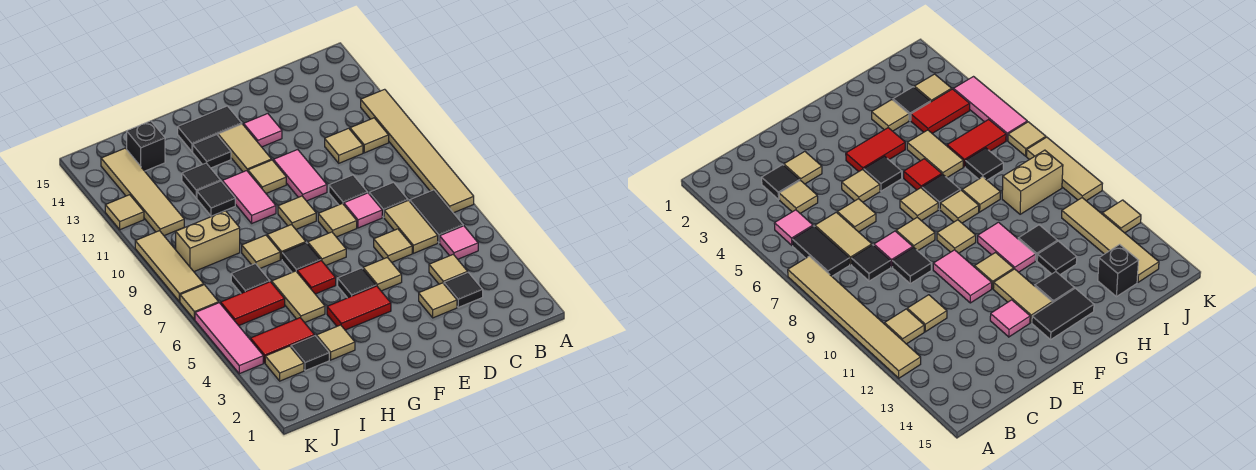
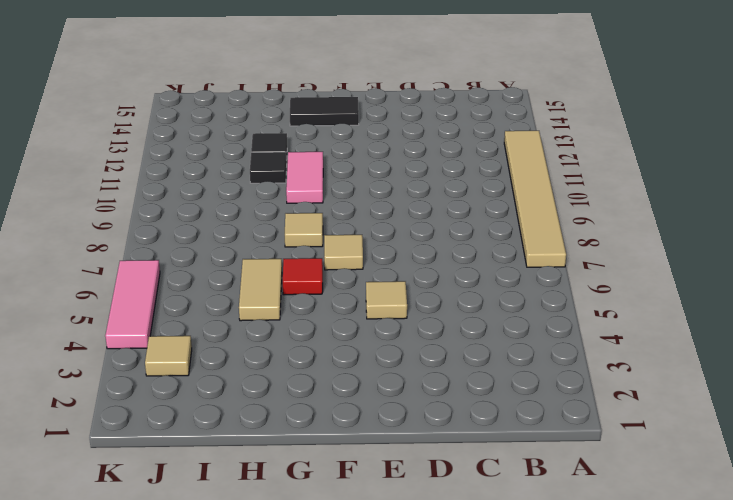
none -> pink 1x1 tile [440,226,478,259]
none -> black 1x2 tile [410,190,463,243]
none -> tan 1x1 tile [350,118,389,153]
none -> black 1x1 tile [444,273,483,307]

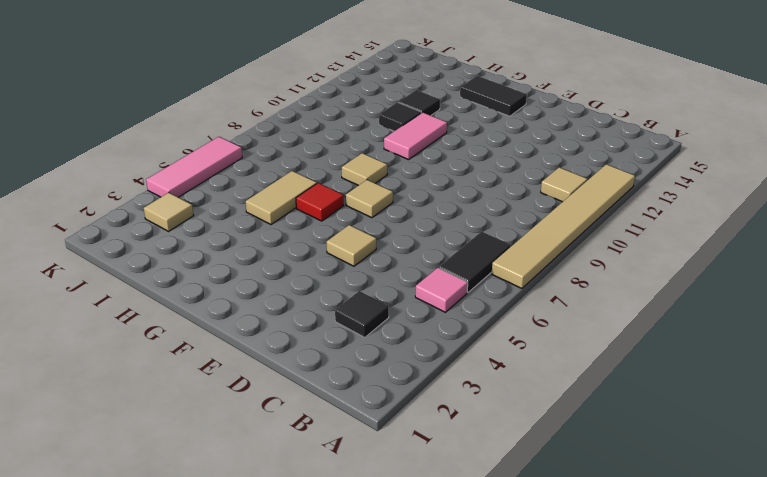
none -> tan 1x1 tile [429,254,468,284]
none -> tan 1x2 tile [384,200,438,253]
none -> black 1x1 tile [369,182,408,217]
none -> tan 1x1 tile [325,128,363,163]

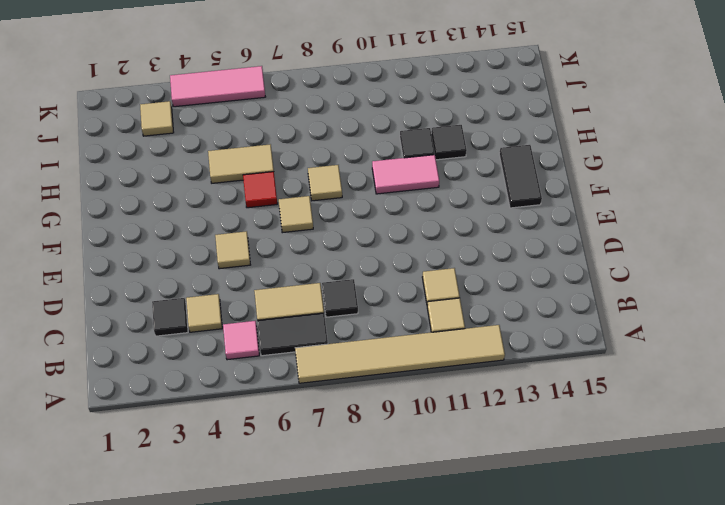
none -> tan 1x1 tile [419,283,457,318]
none -> tan 1x1 tile [374,229,412,262]
none -> pink 1x1 tile [344,193,382,228]
none -> black 1x1 tile [329,175,367,205]

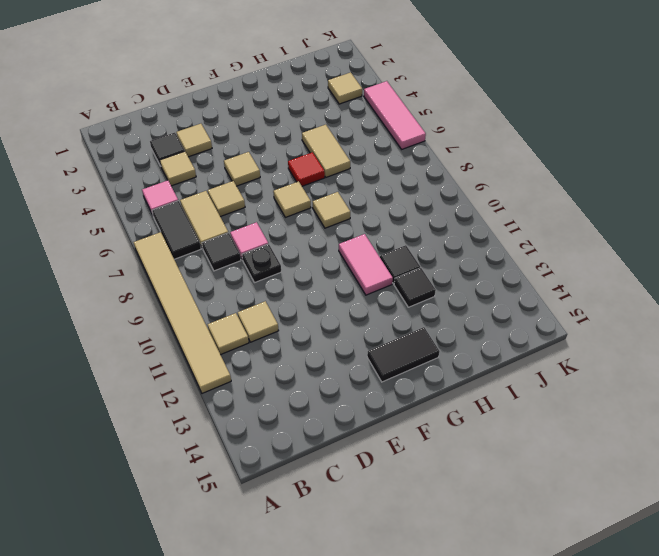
black 1x1 plate [242,244,281,283] -> black 1x1 tile [329,175,367,205]
none -> tan 1x1 tile [318,204,357,237]
none -> pink 1x2 tile [273,149,327,201]
none -> pink 1x1 tile [244,114,282,147]
none -> red 1x2 tile [327,286,391,330]

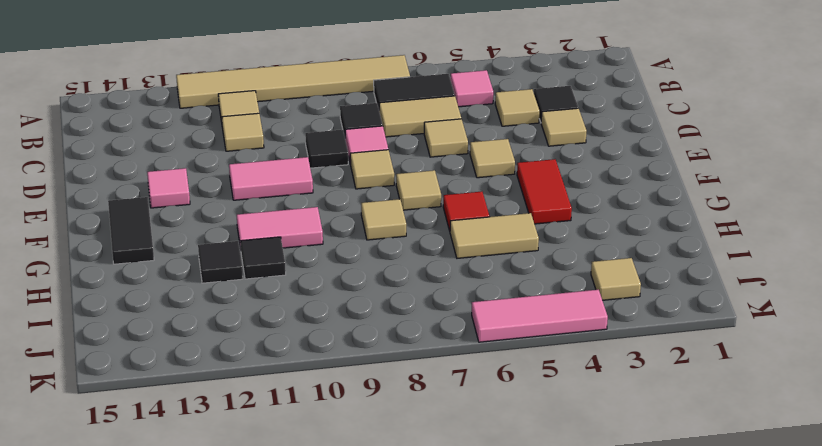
none -> black 1x1 tile [338,268,376,298]
none -> tan 1x1 tile [278,196,316,229]
none -> tan 1x1 tile [248,160,286,193]
none -> tan 1x2 tile [218,124,272,172]

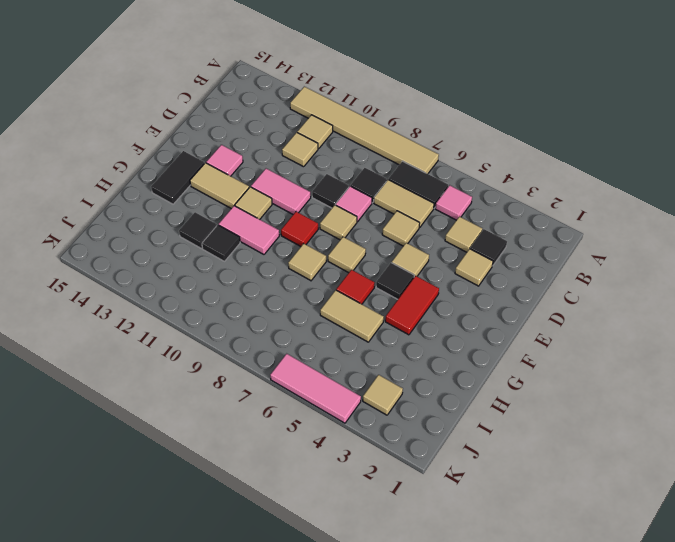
red 1x1 tile [281,212,318,246] -> tan 1x1 tile [278,196,316,229]
none -> black 1x1 tile [282,243,321,272]
none -> black 1x1 tile [193,135,231,168]
none -> tan 1x1 tile [316,325,355,360]
none -> tan 1x1 tile [242,235,280,268]

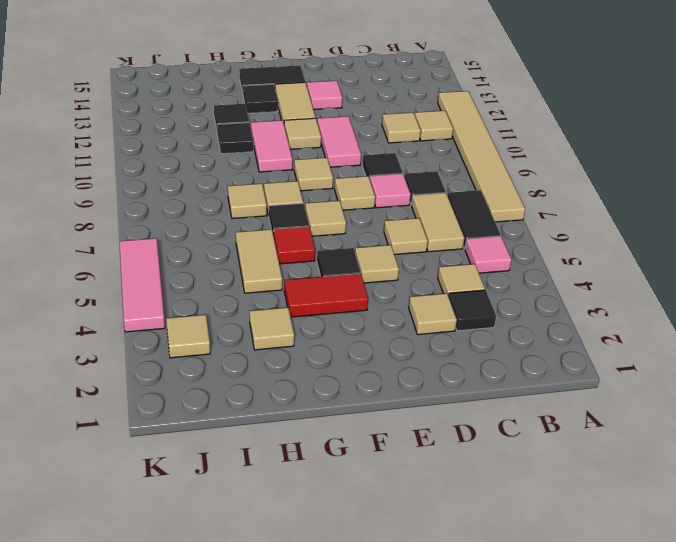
none -> black 1x1 tile [291,336,329,371]
none -> red 1x2 tile [250,318,315,363]
none -> red 1x2 tile [221,282,285,326]
none -> black 1x1 tile [231,264,270,293]

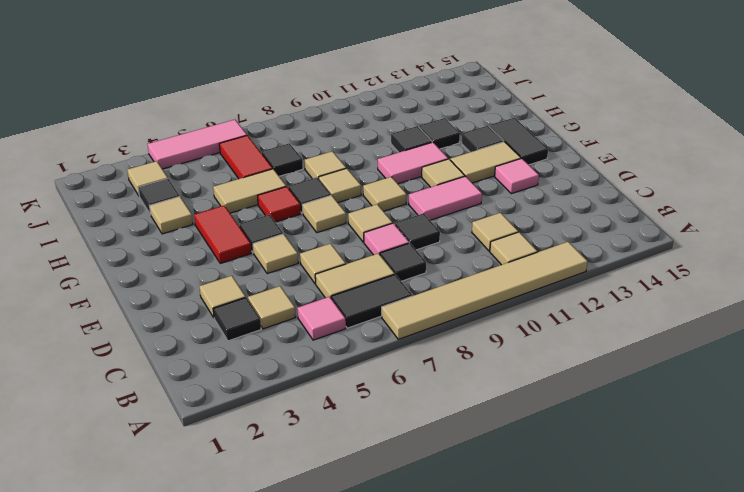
none -> red 1x2 tile [250,318,315,363]
none -> tan 1x2 brick [176,211,240,271]
none -> black 1x1 brick [127,121,165,171]
none -> tan 1x4 tile [101,148,184,236]

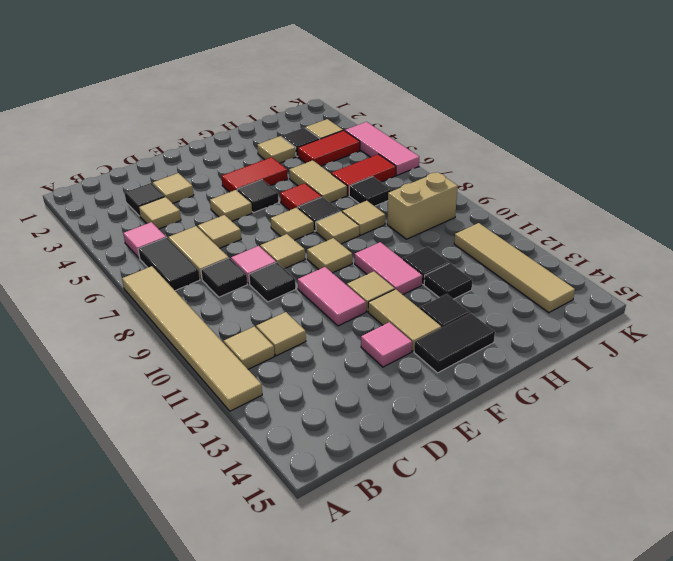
none -> black 1x1 brick [127,121,165,171]
none -> tan 1x1 tile [180,285,219,320]
none -> tan 1x3 tile [135,231,204,302]
none -> tan 1x1 tile [105,195,144,230]

